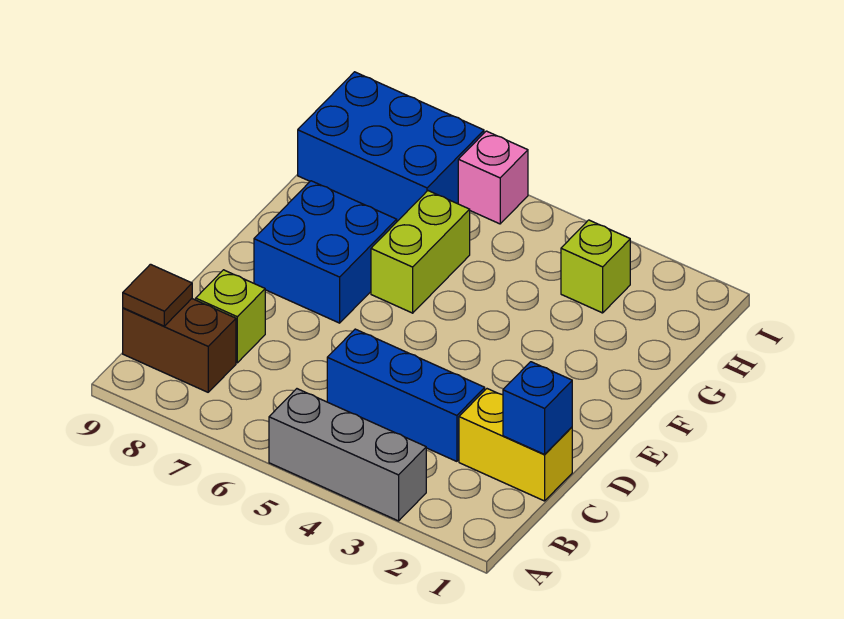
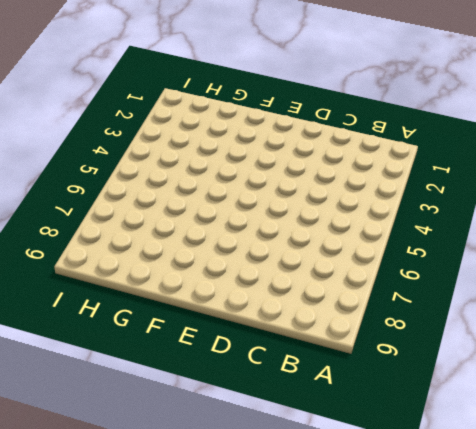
none -> grey 1x3 brick [269,389,426,521]
none -> brown 1x2 brick [123,299,236,392]
none -> yellow 1x2 brick [459,389,572,501]

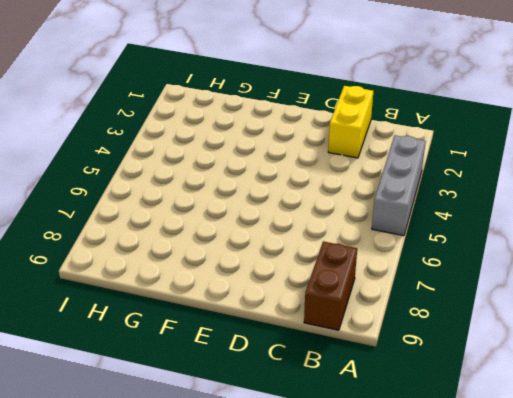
none -> blue 1x3 brick [327,329,485,461]
none -> lime 1x1 brick [196,270,265,363]
none -> blue 2x2 brick [254,181,397,323]

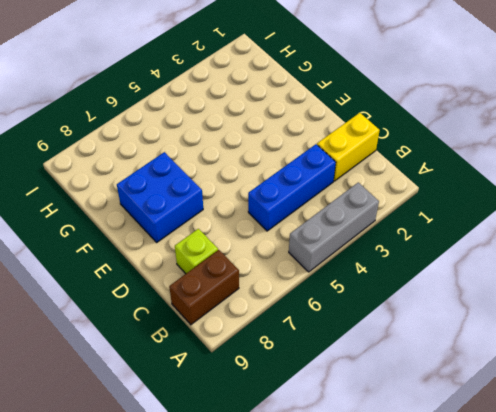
none -> lime 1x2 brick [371,191,470,313]
none -> lime 1x1 brick [561,220,630,313]
none -> blue 2x3 brick [298,72,484,221]

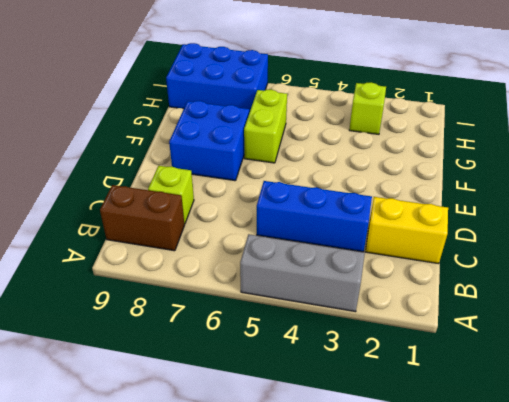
none -> pink 1x1 brick [458,131,528,224]
none -> brown 1x1 tile [123,264,192,326]
none -> blue 1x1 brick [503,362,572,454]

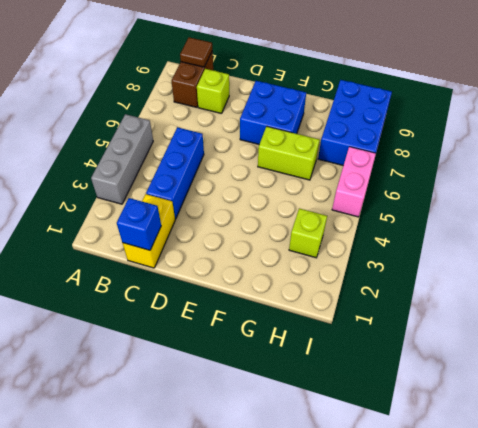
pink 1x2 brick [332,147,376,217] -> pink 1x1 brick [458,131,528,224]

